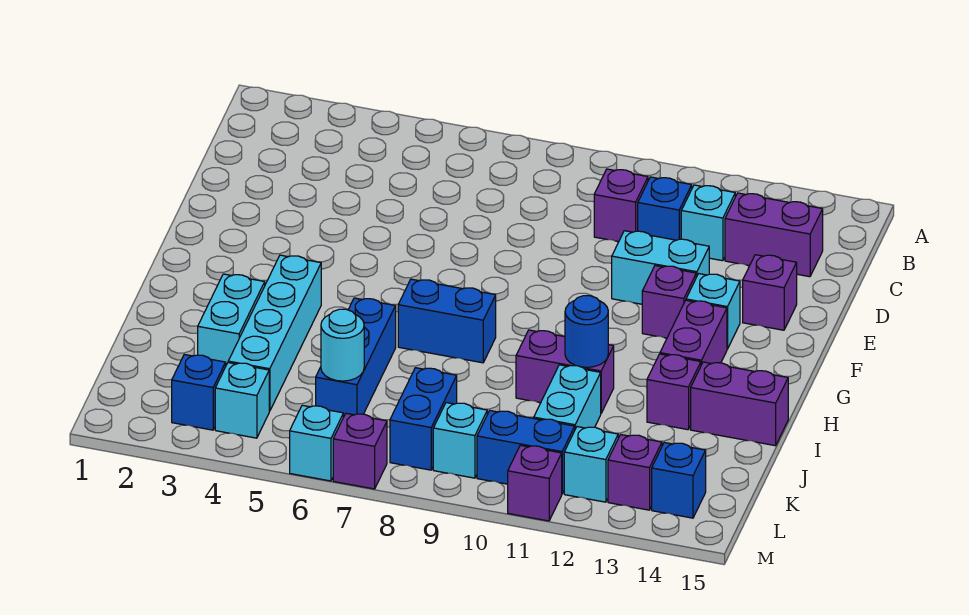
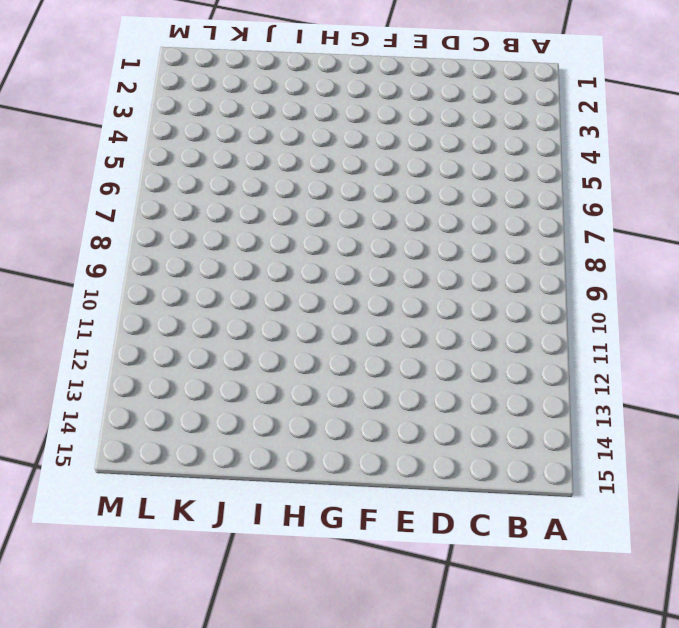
none -> purple 1x1 brick [594,169,648,242]
none -> blue 1x1 brick [638,177,692,240]
none -> cyan 1x1 brick [681,185,735,261]
none -> purple 1x2 brick [725,193,823,277]

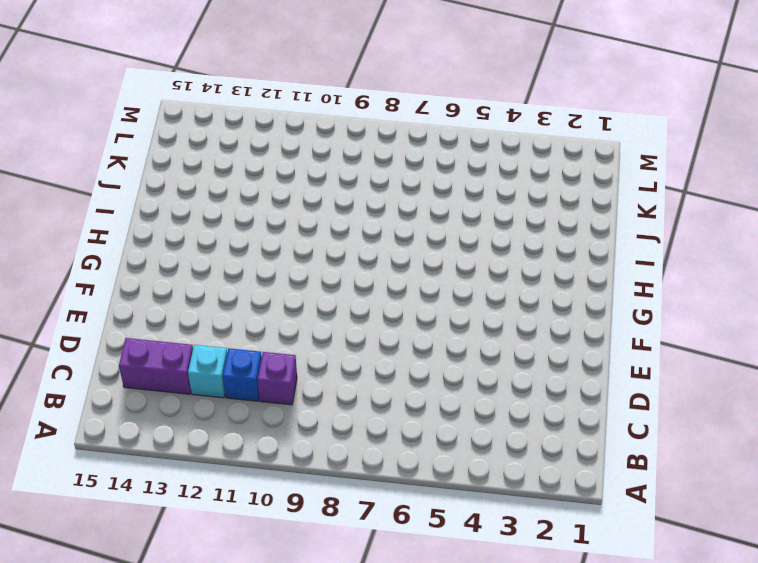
none -> cyan 1x2 brick [612,231,709,304]
none -> purple 1x1 brick [743,255,797,330]
none -> purple 1x1 brick [642,266,696,338]
none -> cyan 1x1 brick [686,274,740,349]

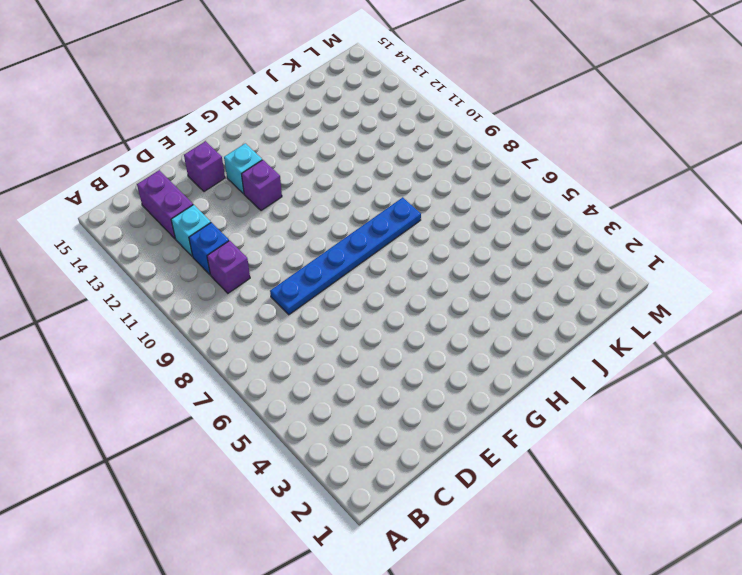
blue 1x6 plate [270,197,421,315] -> blue 1x2 brick [398,279,496,363]
none -> cyan 1x2 brick [612,231,709,304]
none -> purple 1x2 brick [660,300,727,365]
none -> cyan 1x4 brick [228,255,321,411]
none -> cyan 1x2 brick [198,274,265,365]

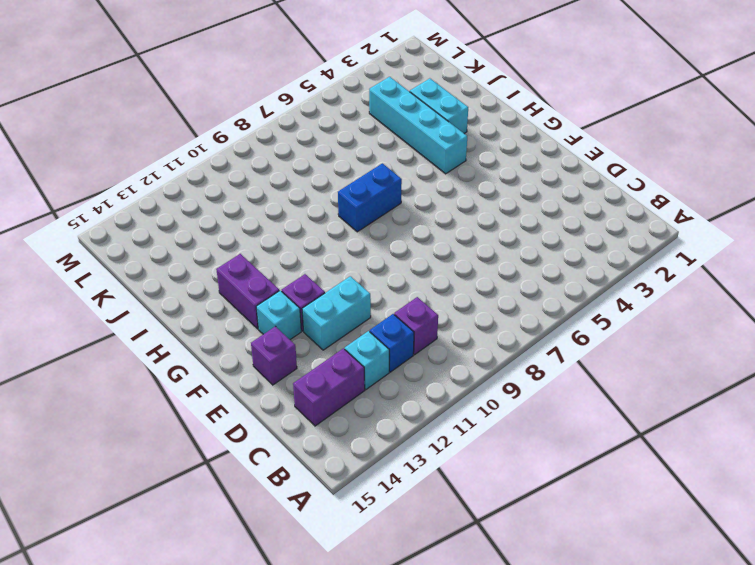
none -> blue 1x3 brick [316,298,396,417]
none -> purple 1x2 brick [516,330,614,413]
none -> purple 1x1 brick [647,354,701,430]
none -> purple 1x2 brick [691,362,788,446]

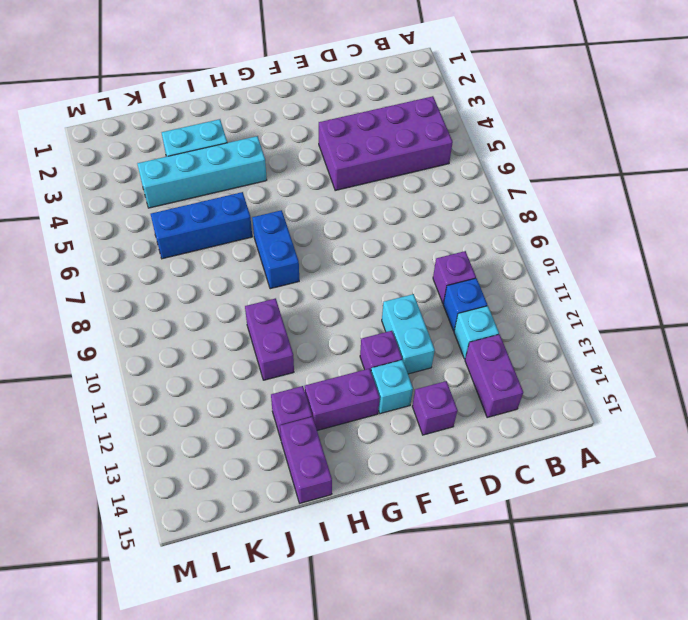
purple 2x4 brick [319,96,453,190] -> none
none -> cyan 1x2 brick [534,365,601,429]
none -> blue 1x2 brick [390,368,457,470]
none -> blue 1x1 brick [172,355,226,430]
none -> cyan 1x1 brick [215,363,269,438]

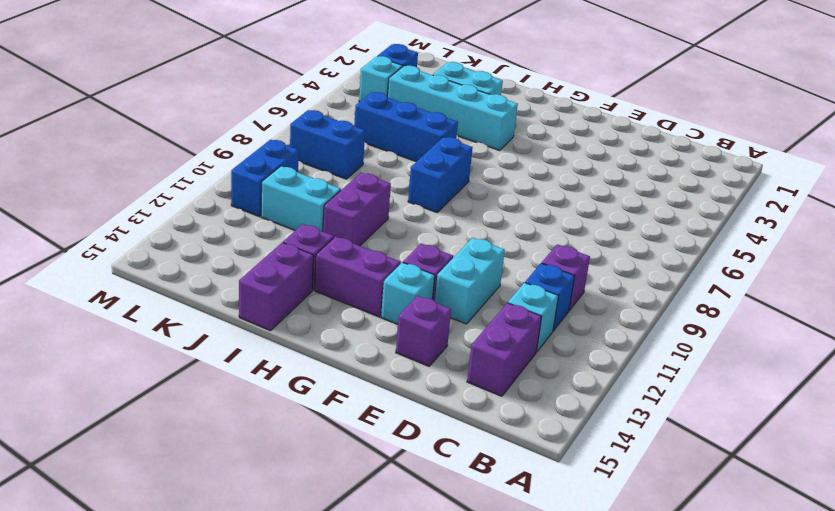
none -> cyan 1x1 brick [433,403,487,478]
none -> cyan 1x1 brick [564,427,618,502]
none -> purple 1x1 brick [608,435,662,510]
none -> blue 1x1 brick [652,443,706,518]

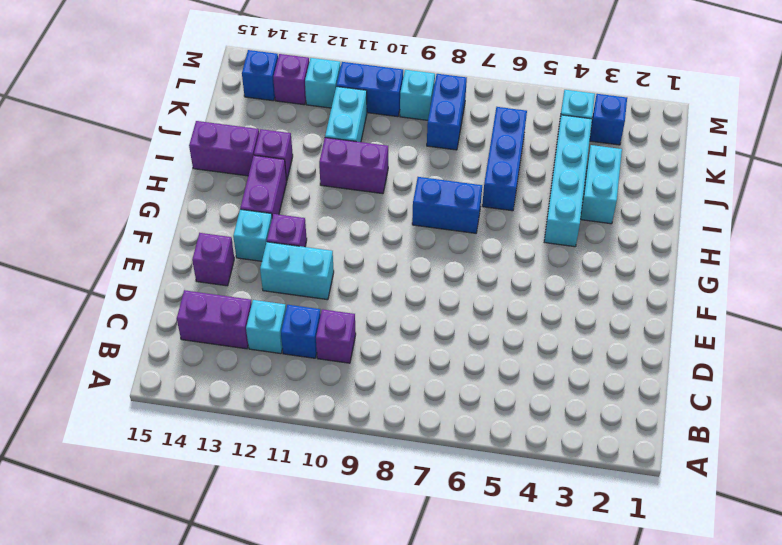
none -> cyan 1x1 brick [290,405,343,481]
none -> purple 1x1 brick [333,413,387,489]
none -> purple 1x1 brick [508,445,562,521]
none -> blue 1x1 round brick [565,296,609,367]

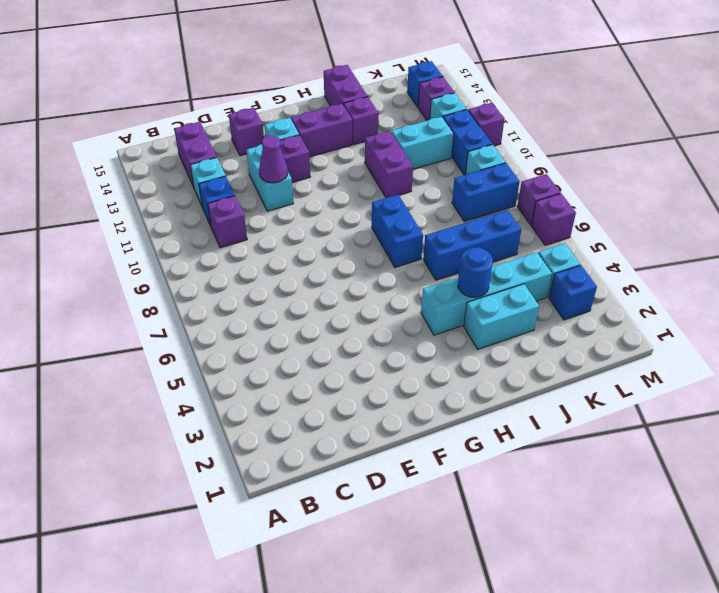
purple 1x1 cone [259,136,288,183] -> none
blue 1x1 round brick [458,247,493,297] -> blue 1x1 round brick moved to [565,296,609,367]
purple 1x1 brick [531,194,576,245] -> cyan 1x1 brick [290,405,343,481]
none -> cyan 1x1 round brick [321,309,364,381]

